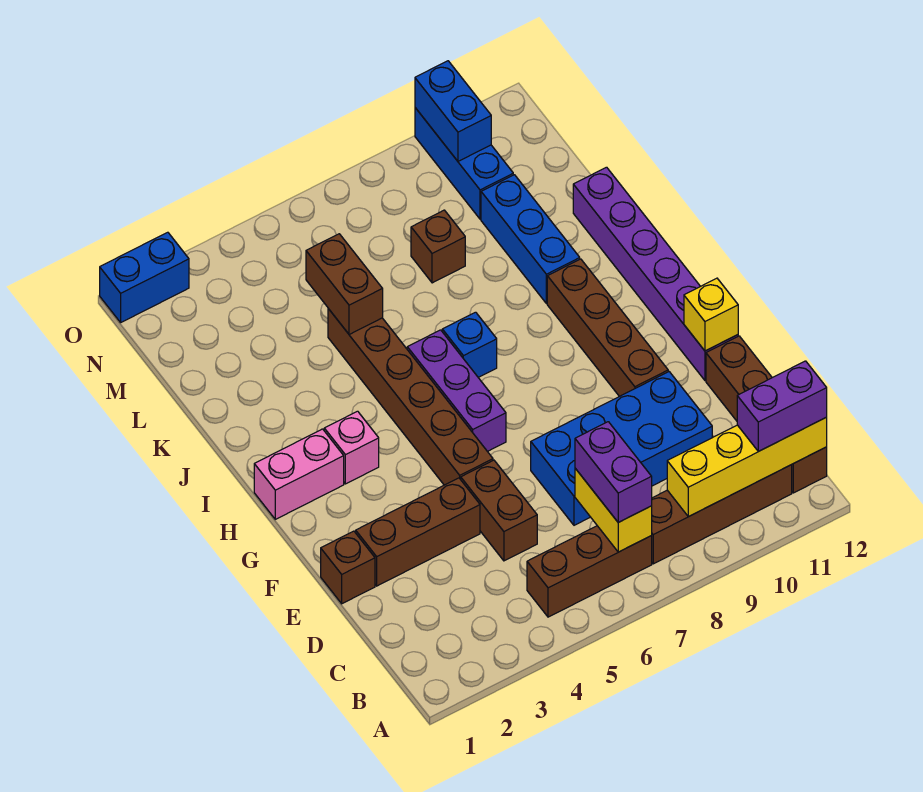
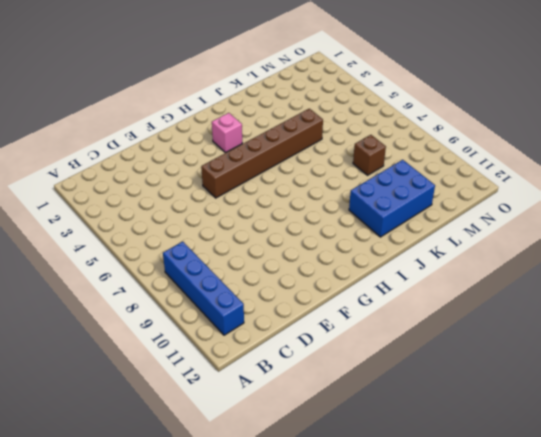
blue 1x4 brick [163,242,244,335] -> brown 1x4 brick [651,465,792,564]
blue 2x3 brick [349,160,435,237] -> blue 1x3 brick [481,175,580,304]
none -> brown 1x3 brick [527,526,652,617]
none -> brown 1x4 brick [706,336,827,493]
none -> brown 1x2 brick [461,460,537,561]

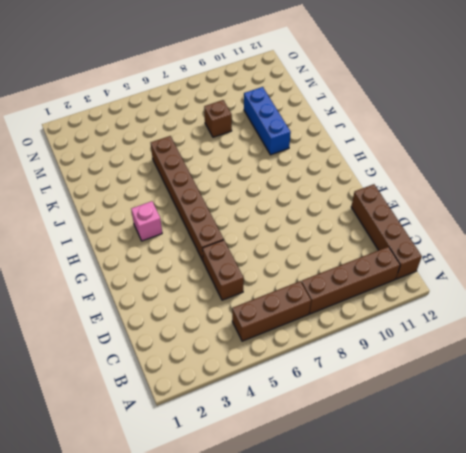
none -> blue 2x4 brick [531,372,712,525]
none -> brown 1x1 brick [321,531,375,604]
none -> brown 1x3 brick [356,478,480,586]

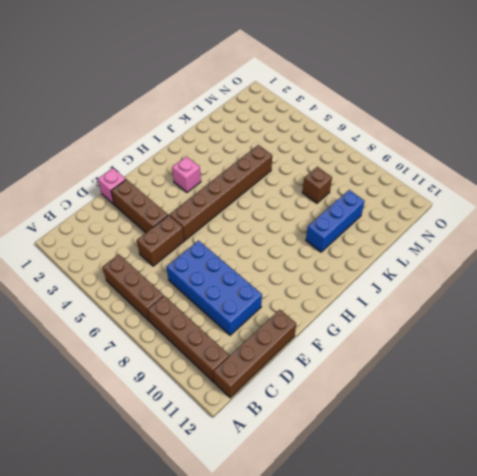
pink 1x1 brick [98,168,126,204] -> brown 1x1 brick [321,531,375,604]
none -> brown 1x4 brick [547,259,668,397]
none -> purple 1x6 brick [573,167,738,380]
none -> purple 1x3 brick [407,330,506,452]

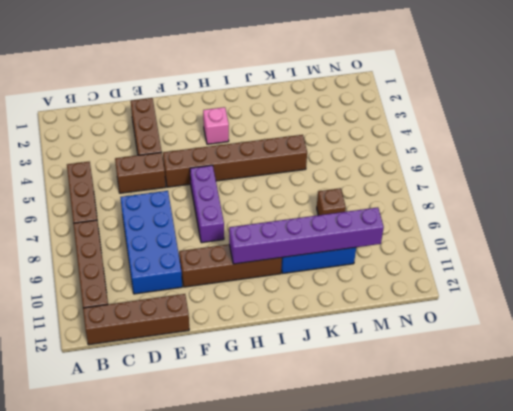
purple 1x3 brick [190,165,224,243] -> purple 1x3 brick turned to [407,330,506,452]
purple 1x6 brick [229,207,384,264] -> purple 1x6 brick moved to [573,167,738,380]
none -> brown 1x1 brick [321,531,375,604]
none -> pink 1x2 brick [254,429,344,519]
none -> blue 1x1 brick [442,312,497,377]

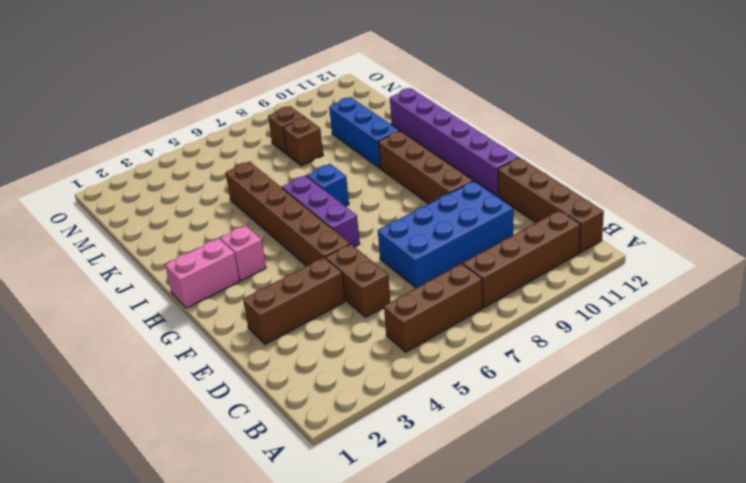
brown 1x1 brick [268,106,304,154] -> brown 1x1 brick moved to [321,531,375,604]
none -> blue 1x3 brick [415,108,513,219]
none -> blue 1x2 brick [100,232,189,322]
none -> yellow 1x2 brick [575,468,652,552]

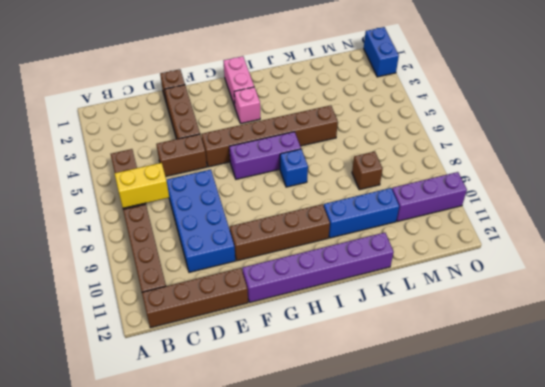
purple 1x3 brick [392,172,467,221] -> blue 1x3 brick [415,108,513,219]
none -> yellow 1x4 brick [667,417,827,517]
none -> yellow 1x1 brick [684,278,738,351]
none -> brown 1x2 brick [306,234,383,335]

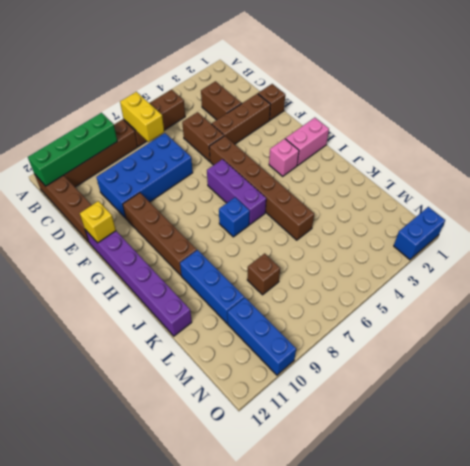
green 1x4 brick [28,113,117,186] -> yellow 1x4 brick [667,417,827,517]
brown 1x2 brick [201,81,242,120] -> brown 1x2 brick moved to [306,234,383,335]
none -> blue 1x2 brick [415,61,491,161]
none -> purple 1x2 brick [575,422,652,522]
none -> purple 1x2 brick [737,361,827,451]

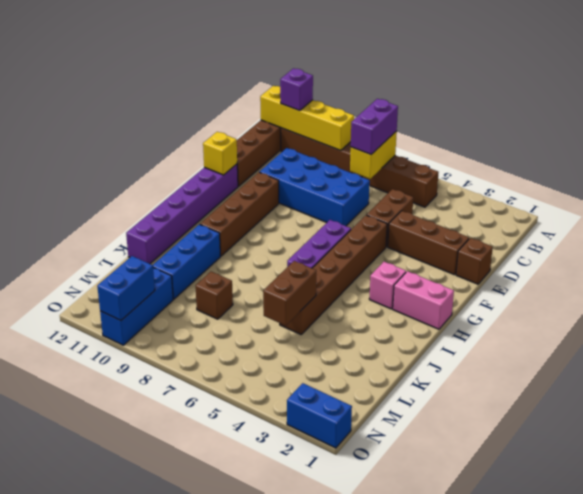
purple 1x1 brick [280,68,313,111] -> purple 1x2 brick [737,361,827,451]
none -> blue 1x1 brick [442,312,497,377]

